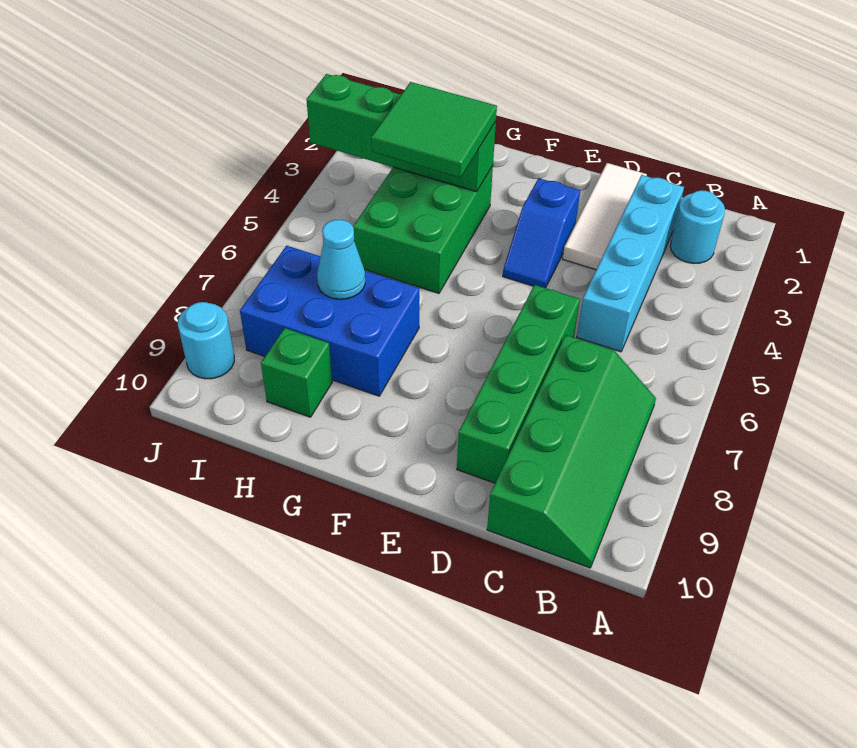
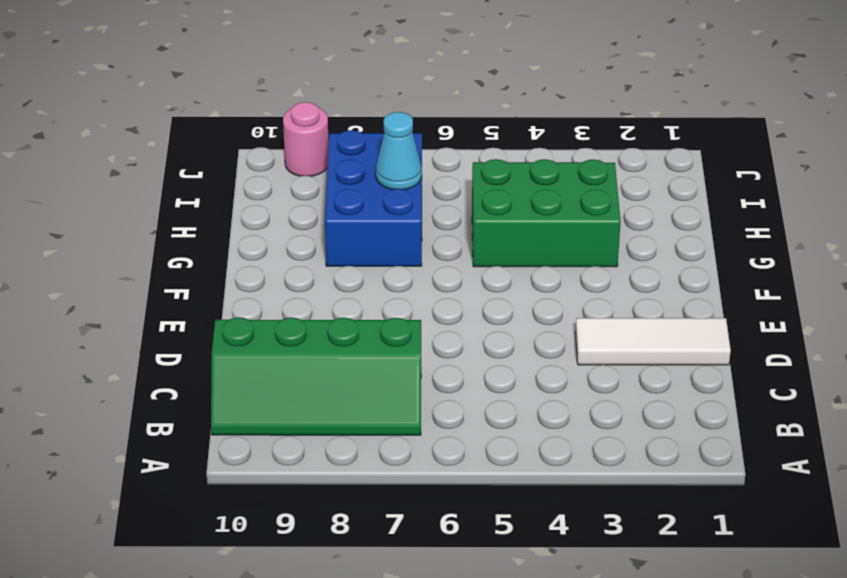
pink 1x1 round brick [283,102,329,176] -> cyan 1x1 round brick [178,302,234,379]
none -> cyan 1x1 round brick [670,190,725,263]
none -> cyan 1x4 brick [577,175,684,352]
none -> green 1x4 brick [457,285,580,483]

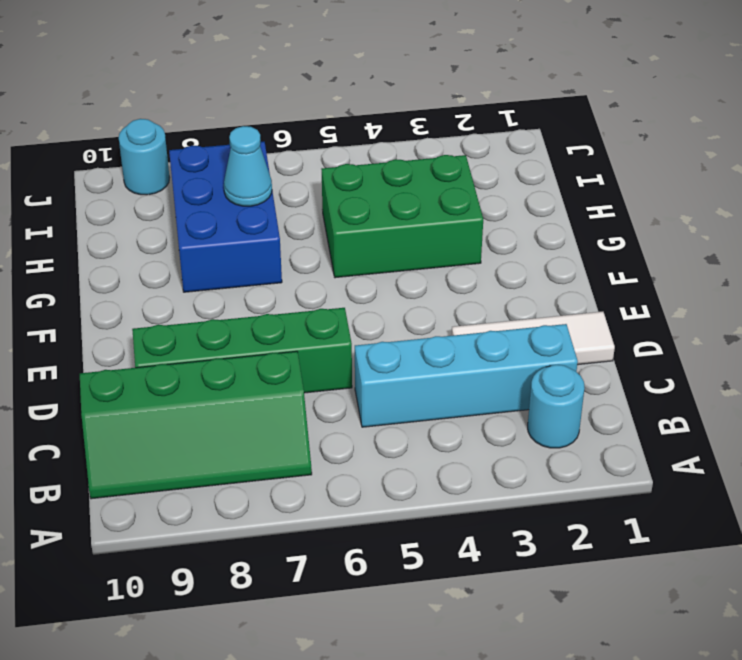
none -> blue 1x2 slope [503,178,580,288]
none -> green 1x1 brick [261,328,332,417]
none -> green 1x4 brick [306,74,496,192]

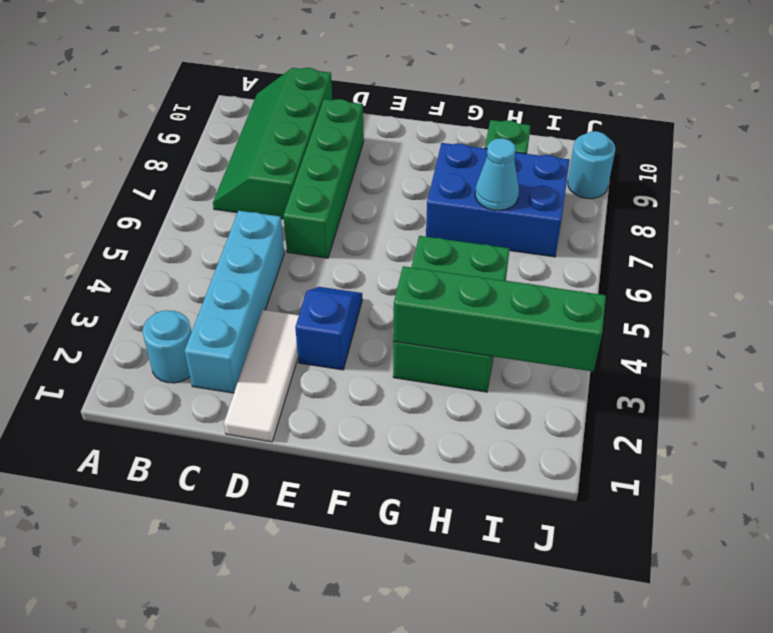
none -> green 2x2 tile [371,82,497,178]

